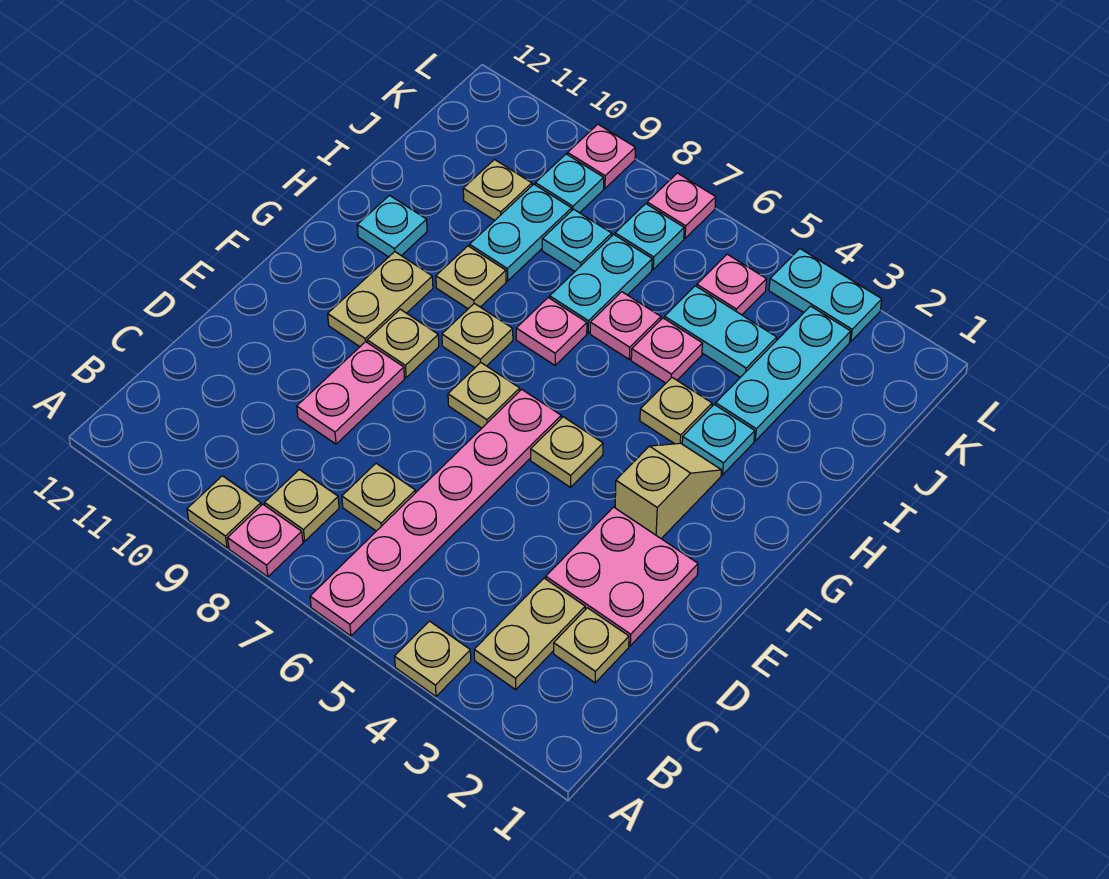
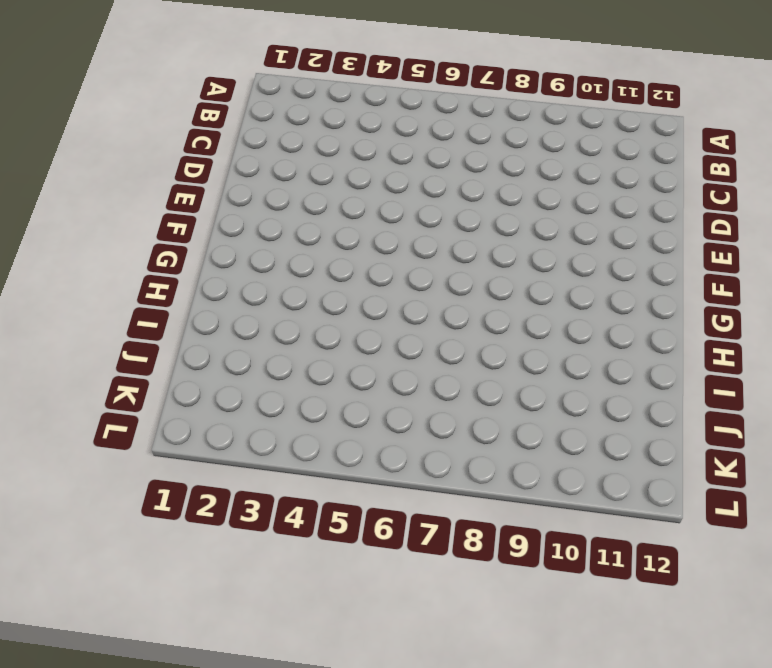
none -> tan 1x1 plate [395,621,471,696]
none -> pink 1x6 plate [310,389,561,636]
none -> pink 1x1 plate [228,504,303,577]
none -> tan 1x1 plate [187,476,261,548]

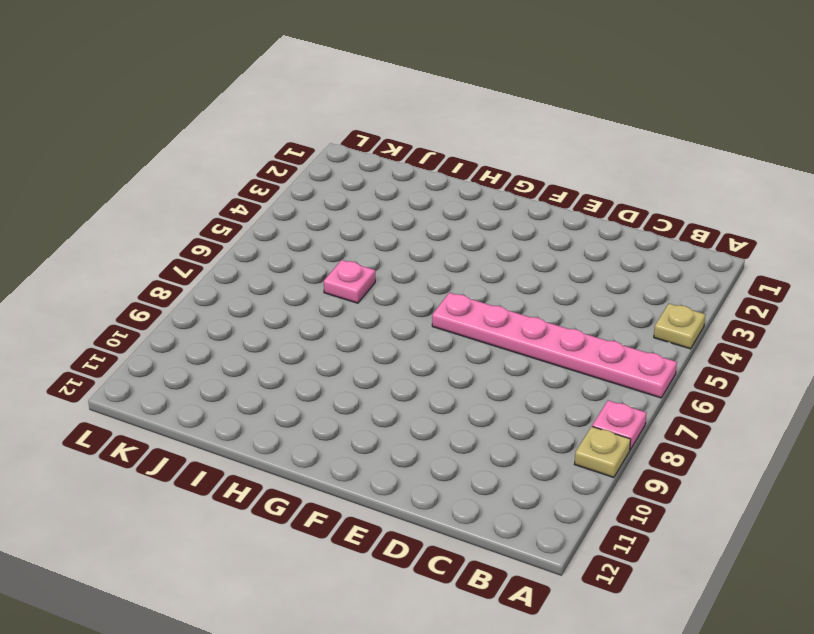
none -> tan 1x2 plate [474,578,585,690]
none -> tan 1x1 plate [265,470,339,541]
none -> tan 1x1 plate [554,608,629,683]
none -> tan 1x1 plate [342,463,415,531]

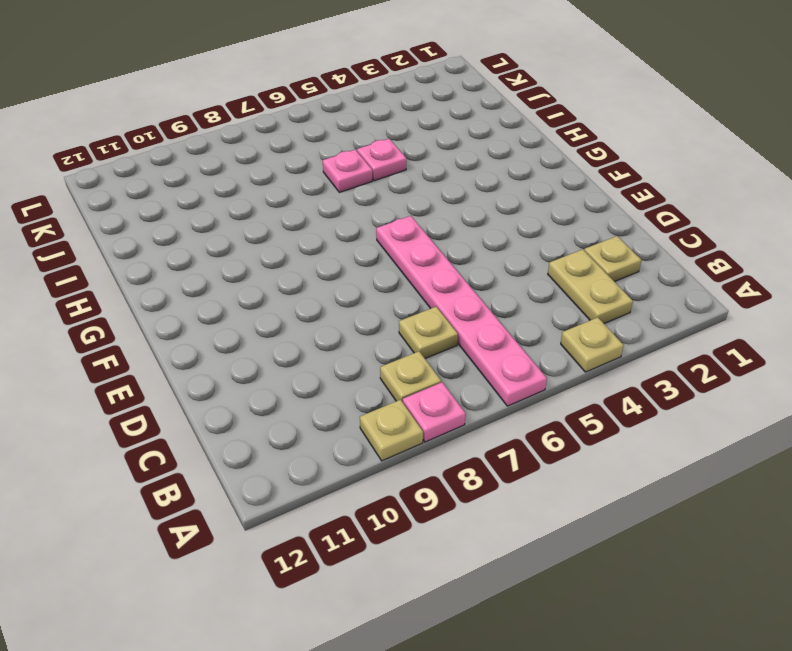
none -> pink 2x2 plate [546,507,698,646]
none -> pink 1x2 plate [297,342,404,444]
none -> tan 1x2 slope [615,443,721,539]
none -> tan 1x1 plate [531,417,603,487]

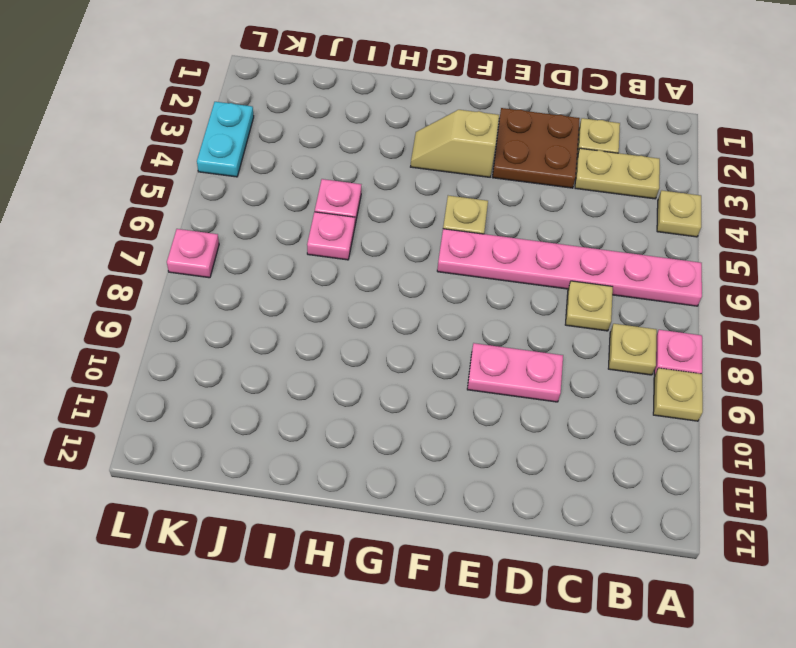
brown 2x2 plate [493,108,580,188] -> pink 2x2 plate [546,507,698,646]
none -> tan 1x1 plate [448,362,520,428]
none -> tan 1x1 plate [367,309,439,377]
none -> tan 1x2 plate [328,252,433,347]
none -> tan 1x1 plate [442,303,513,368]

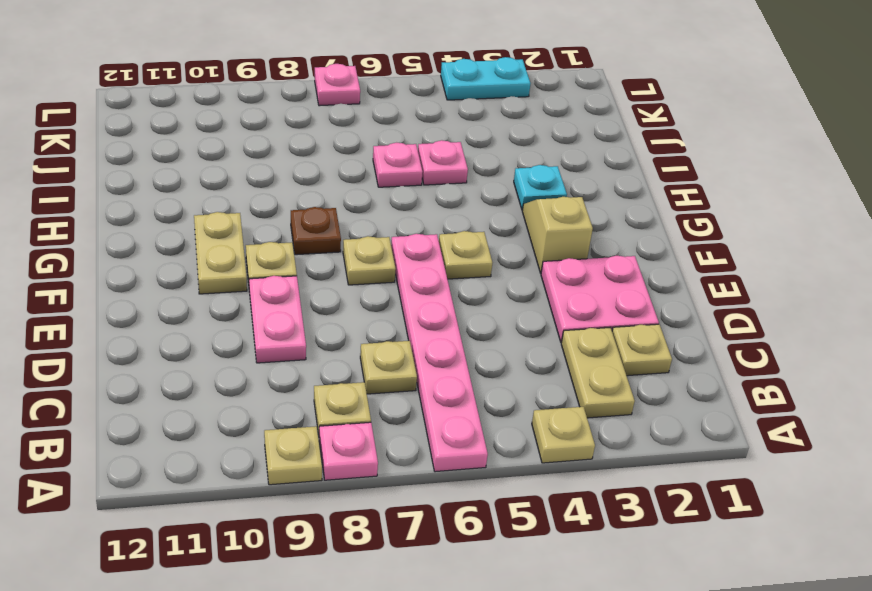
brown 1x1 plate [291,207,341,255] -> tan 1x1 plate [442,303,513,368]
none -> tan 1x1 plate [640,378,712,444]
none -> pink 1x1 plate [516,298,587,365]
none -> tan 1x1 plate [436,246,506,309]
none -> cyan 1x1 plate [357,195,427,257]

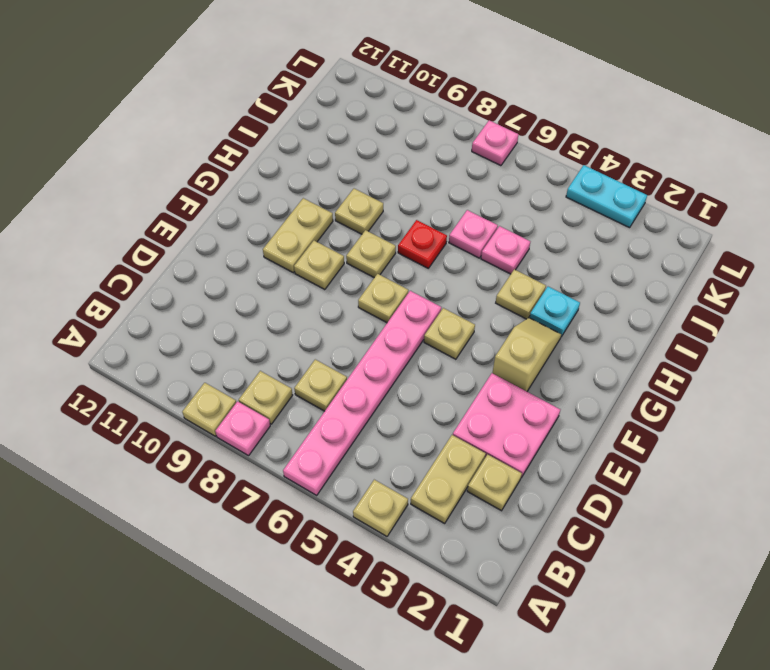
red 1x1 plate [398,220,447,268] -> pink 1x1 plate [516,298,587,365]
none -> pink 1x2 plate [297,342,404,444]
none -> cyan 1x1 plate [357,195,427,257]
none -> cyan 1x3 plate [716,306,851,441]
none -> cyan 1x2 plate [550,234,652,333]

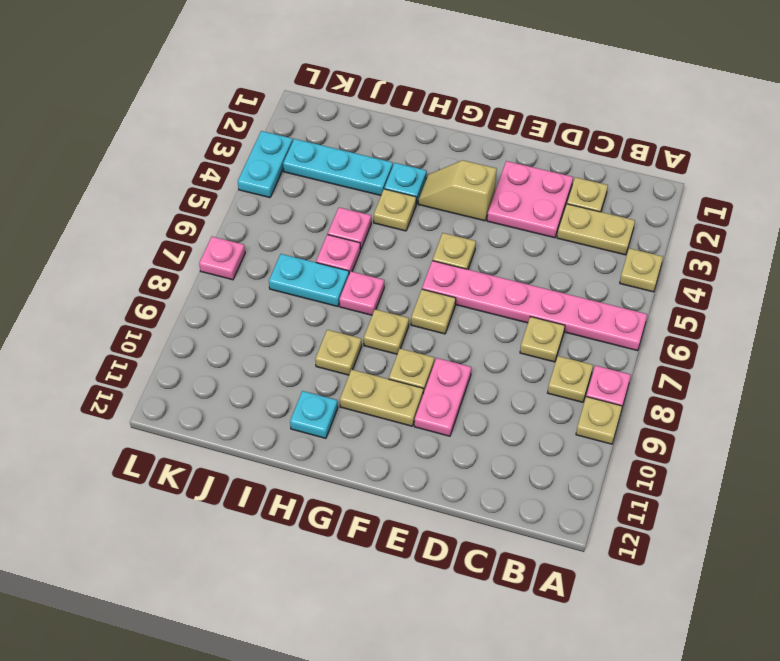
pink 1x2 plate [414,358,471,436] -> pink 1x2 plate turned to [297,342,404,444]
none -> cyan 1x2 plate [470,184,572,281]
none -> cyan 1x2 plate [664,286,777,377]
none -> cyan 1x1 plate [542,209,612,272]
none -> tan 1x1 plate [463,160,532,221]

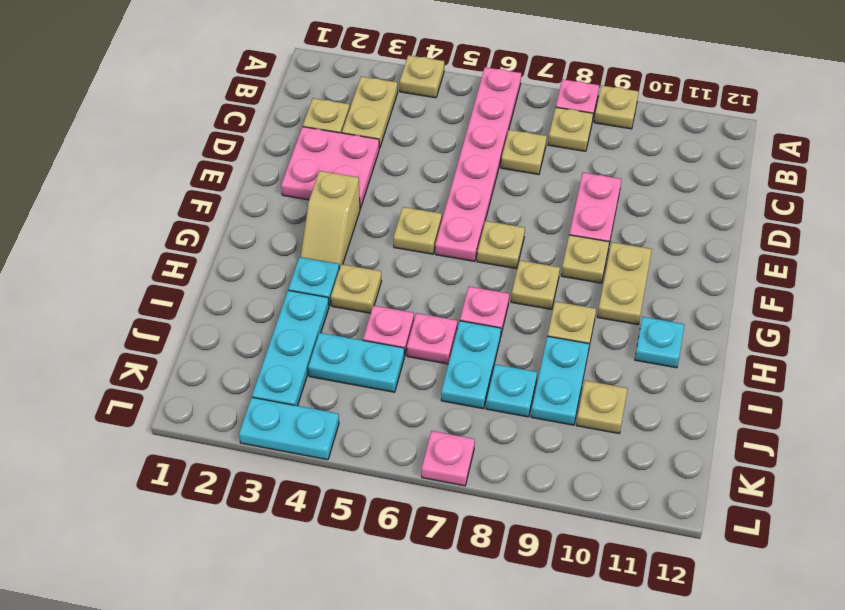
none -> pink 1x1 plate [697,254,766,315]
none -> cyan 1x1 plate [615,204,684,269]
none -> cyan 1x1 plate [535,154,604,213]
none -> pink 1x1 plate [568,124,635,188]

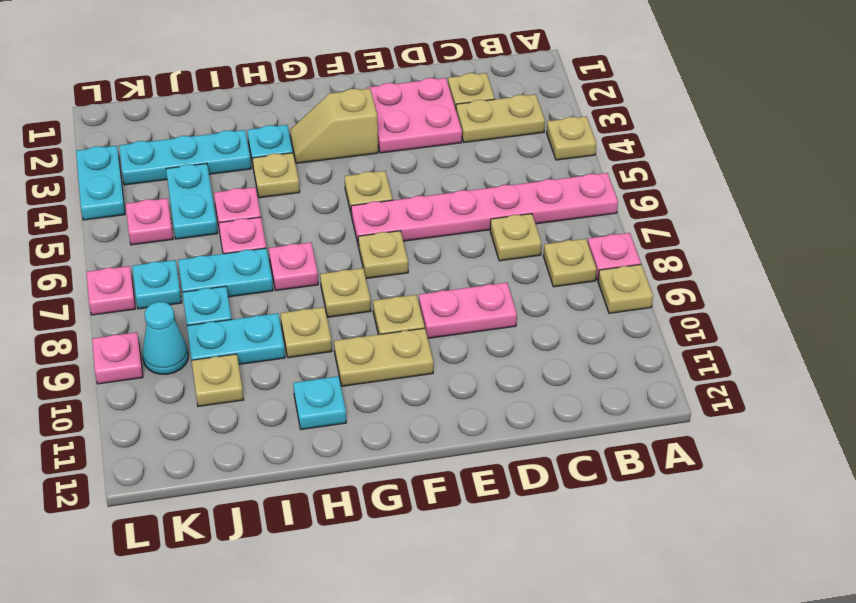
cyan 1x1 cone [142,302,188,374] -> cyan 1x1 plate [535,154,604,213]

